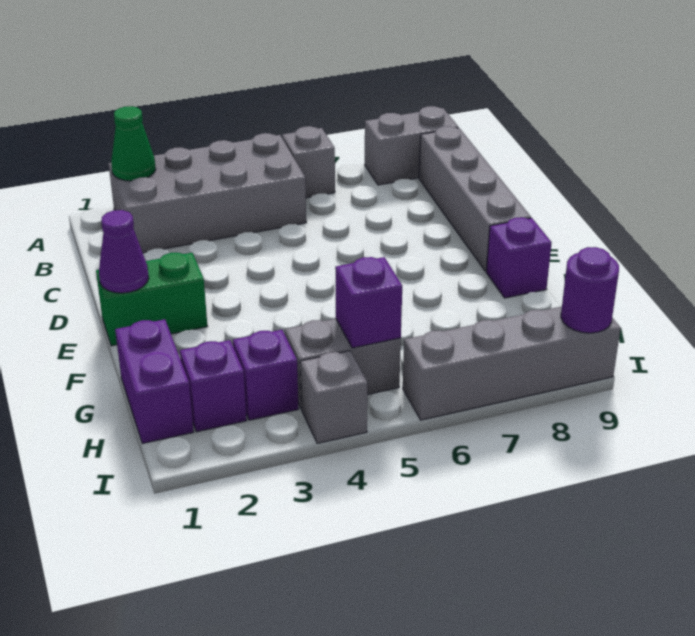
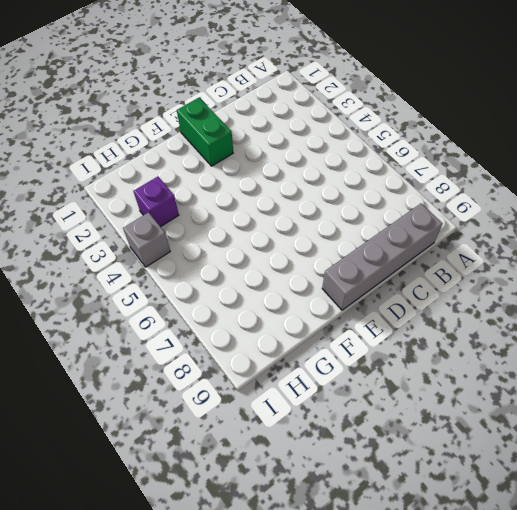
none -> grey 2x4 brick [109,133,306,253]
none -> grey 1x1 brick [282,126,335,198]
none -> grey 1x2 brick [365,106,458,185]

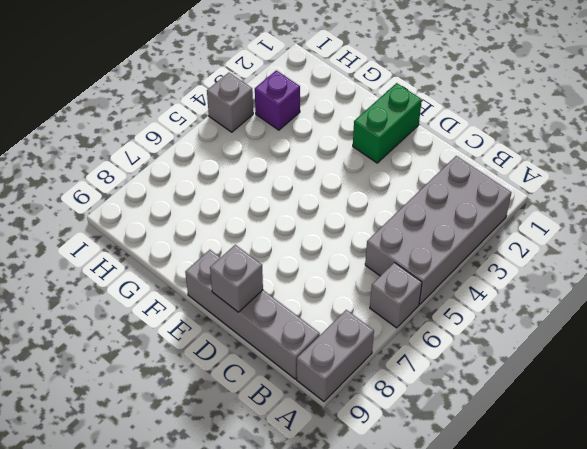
grey 1x1 brick [210,245,263,312] -> none
none -> purple 1x1 brick [486,217,552,298]
none -> purple 1x2 brick [115,319,194,444]
none -> purple 1x1 brick [180,340,247,432]

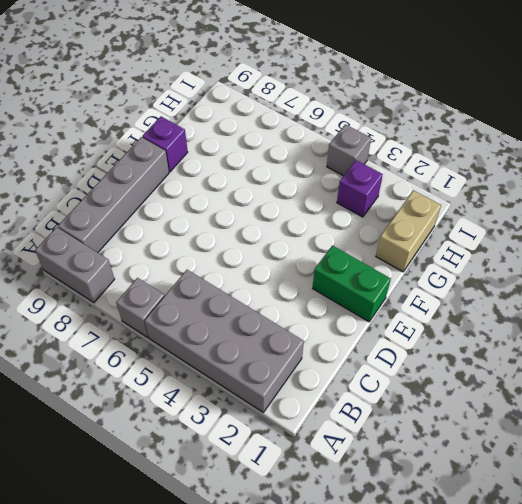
tan 1x2 brick [376,190,441,272] -> purple 1x2 brick [115,319,194,444]
none -> purple 1x1 brick [180,340,247,432]
none -> grey 1x2 brick [285,319,401,409]
none -> grey 1x4 brick [403,307,621,420]

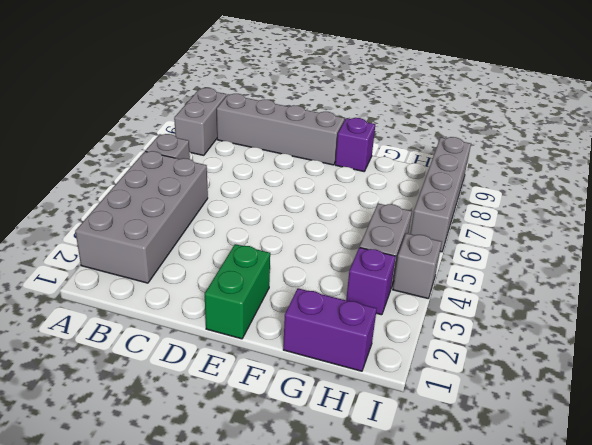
none -> purple 1x1 brick [180,340,247,432]
none -> green 1x1 cone [111,106,156,181]
none -> purple 1x1 cone [99,210,149,293]

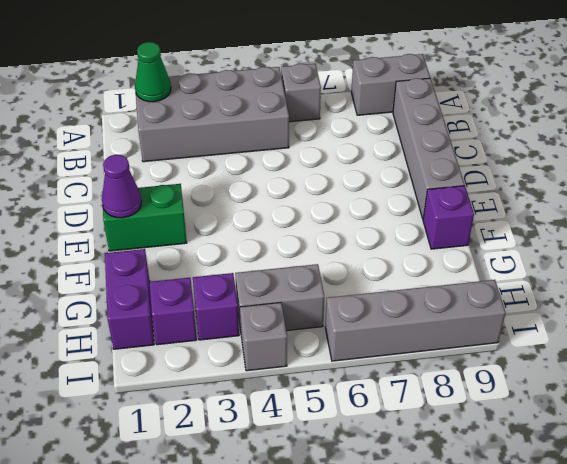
none -> purple 1x1 brick [335,257,402,348]
none -> purple 1x1 round brick [561,247,619,333]

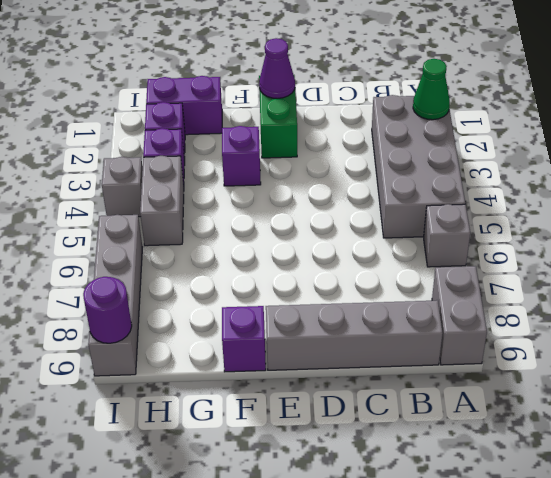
purple 1x1 brick [222,126,261,186] -> purple 1x1 brick moved to [335,257,402,348]

